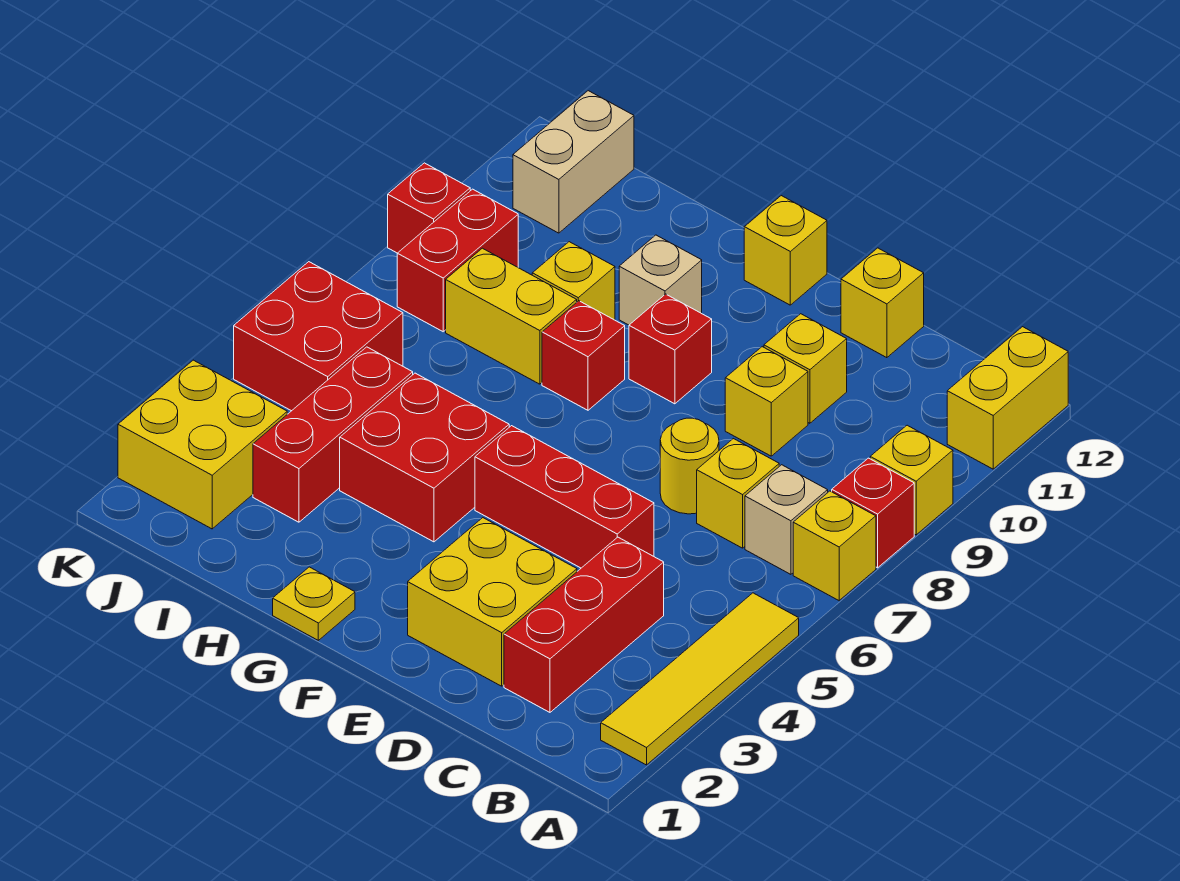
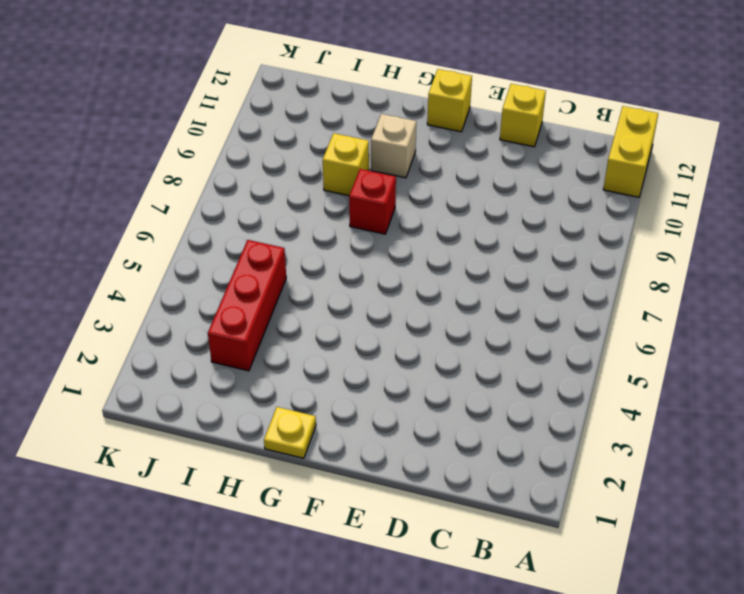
none -> yellow 1x4 tile [601,593,799,765]
none -> yellow 1x1 brick [793,491,876,601]
none -> red 1x1 brick [832,458,914,568]

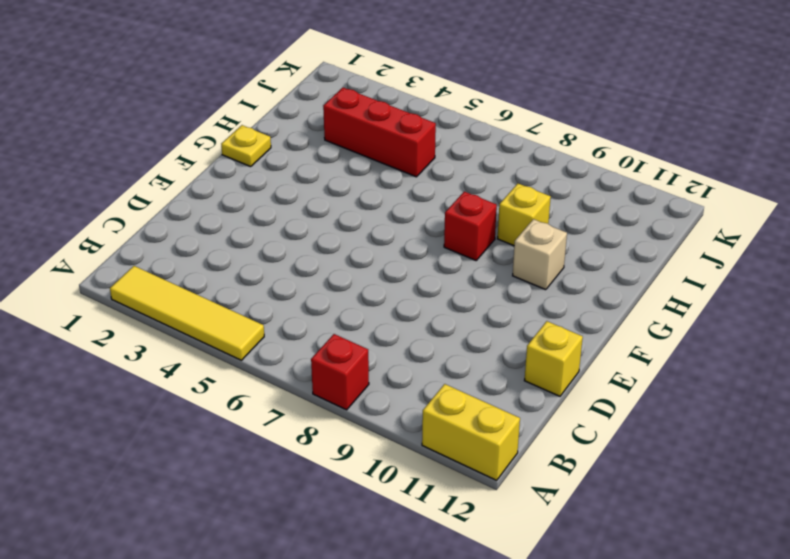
none -> yellow 1x1 brick [793,491,876,601]
none -> yellow 1x1 brick [870,425,953,535]
none -> tan 1x1 brick [745,465,828,574]

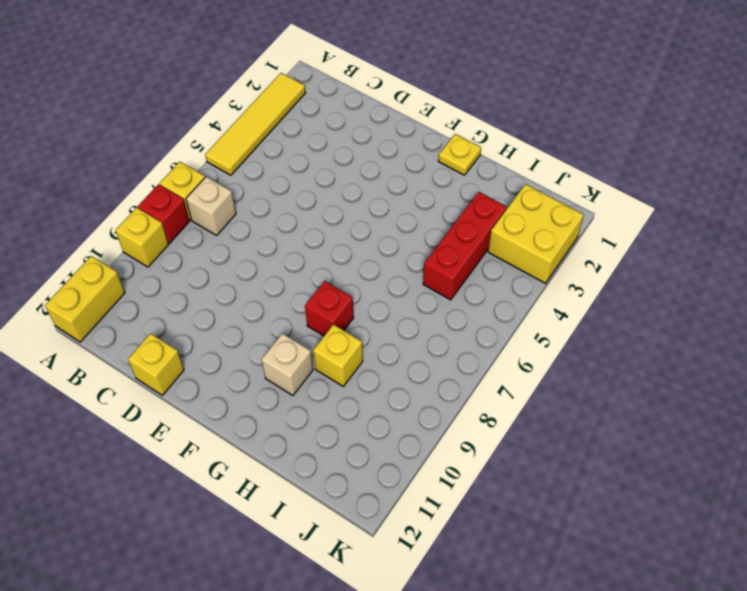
none -> red 1x3 brick [504,537,664,712]
none -> yellow 1x1 brick [697,439,779,548]
none -> yellow 2x2 brick [408,518,577,686]

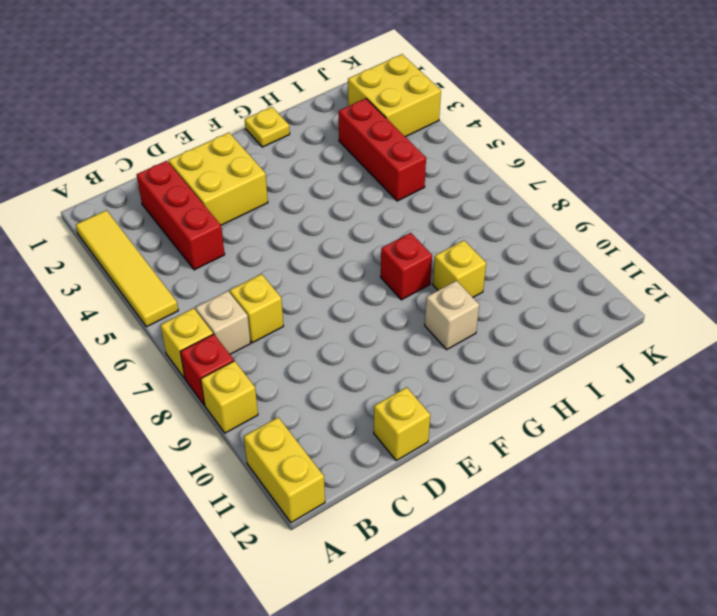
none -> red 1x3 brick [475,426,654,568]
none -> yellow 1x1 round brick [660,418,719,514]
none -> yellow 1x1 brick [725,347,808,456]

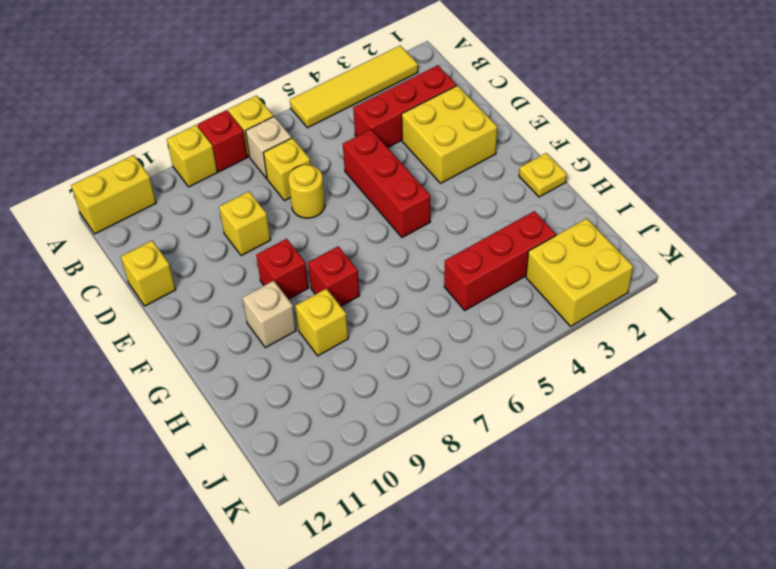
none -> yellow 1x1 brick [764,314,847,423]
none -> yellow 1x1 brick [744,196,827,305]
none -> red 2x2 brick [340,373,509,542]

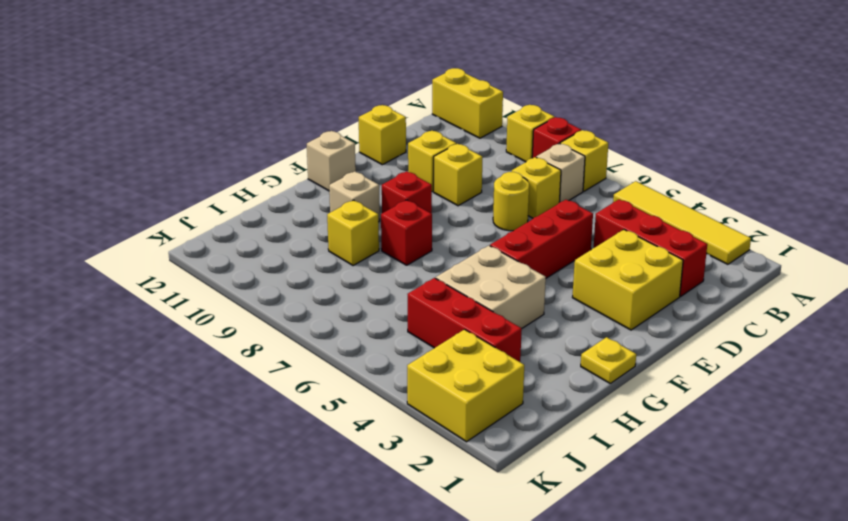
tan 1x1 brick [307,131,356,191] -> yellow 1x1 brick [744,196,827,305]
tan 2x2 brick [436,246,546,328] -> red 2x2 brick [340,373,509,542]
none -> yellow 1x2 brick [446,248,577,384]
none -> red 2x2 brick [234,262,403,411]
none -> red 1x2 brick [397,189,518,332]

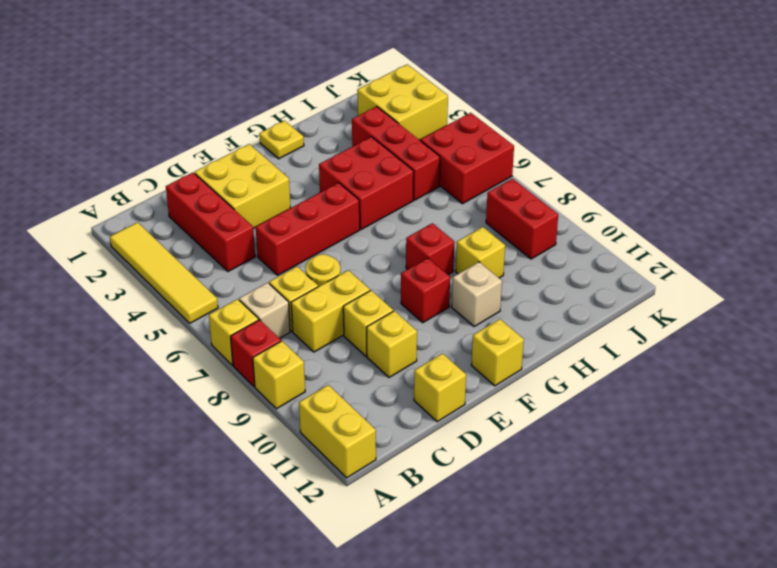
yellow 1x2 brick [291,270,370,352] -> yellow 1x2 brick moved to [446,248,577,384]
none -> tan 1x2 brick [513,91,634,233]
none -> red 1x1 brick [388,163,471,253]

